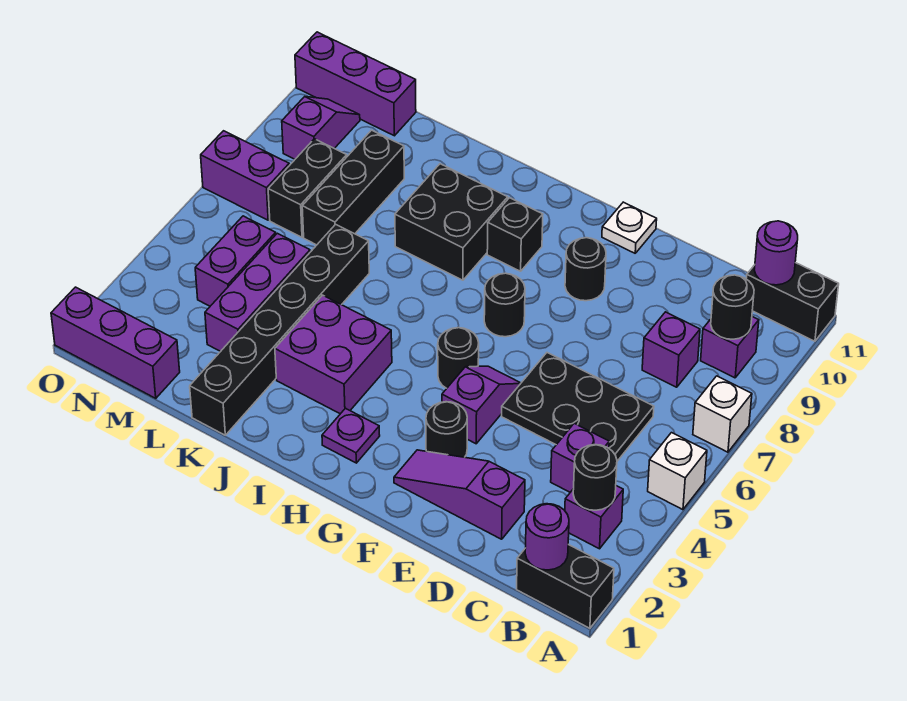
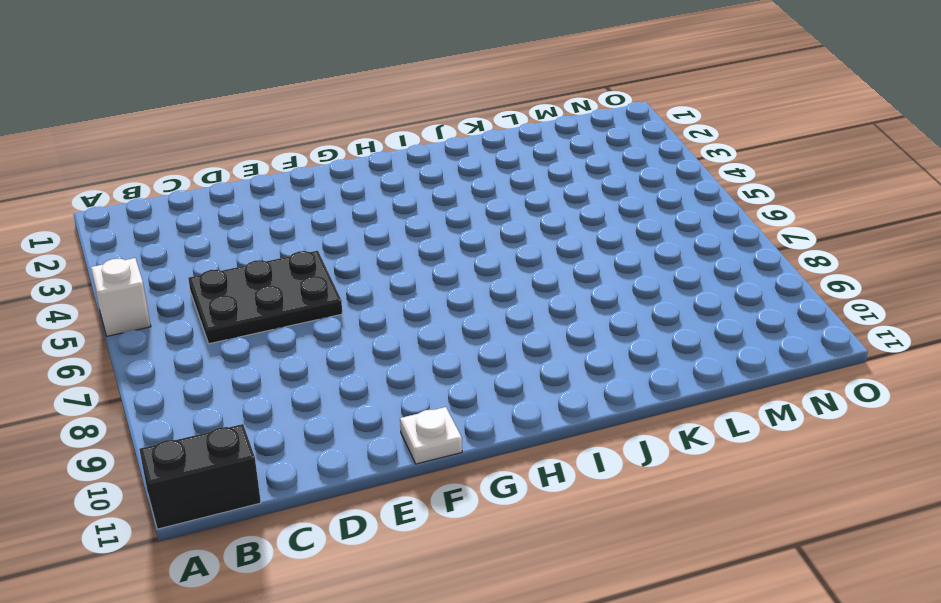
none -> black 1x2 brick [517,544,614,628]
none -> white 1x1 brick [693,376,752,452]
none -> purple 1x1 brick [565,486,623,549]
none -> purple 1x1 brick [701,317,759,378]

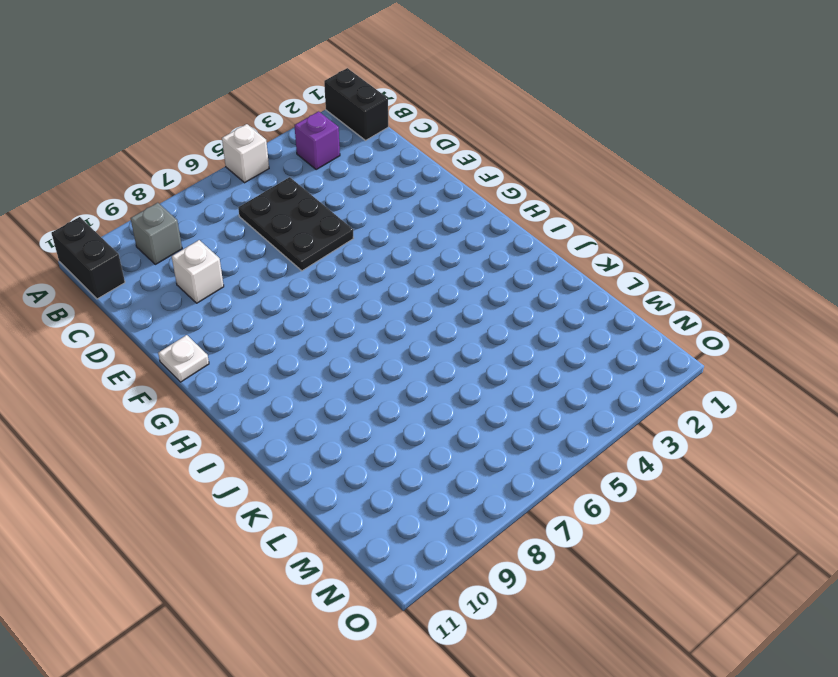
grey 1x1 brick [131,203,182,264] -> purple 1x1 brick [701,317,759,378]
white 1x1 brick [172,240,224,303] -> white 1x1 brick moved to [693,376,752,452]
none -> purple 1x1 brick [551,423,609,492]
none -> purple 1x1 brick [642,312,700,387]
none -> purple 1x3 slope [394,450,525,539]
none -> black 1x1 round brick [426,402,467,457]

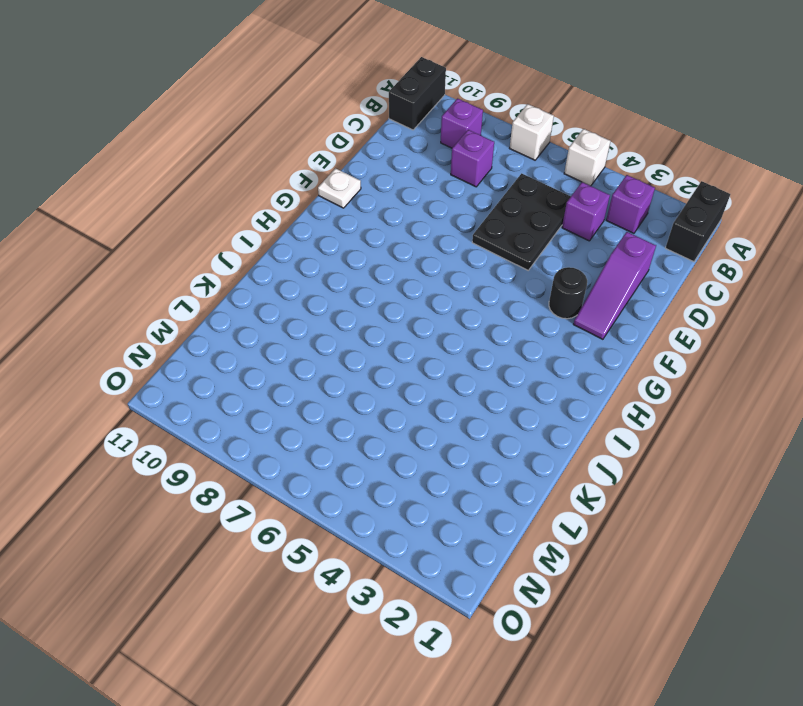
none -> purple 1x2 slope [442,366,521,444]
none -> black 1x1 round brick [565,238,606,301]
none -> black 1x1 round brick [438,328,479,388]
none -> black 1x1 round brick [484,273,525,337]

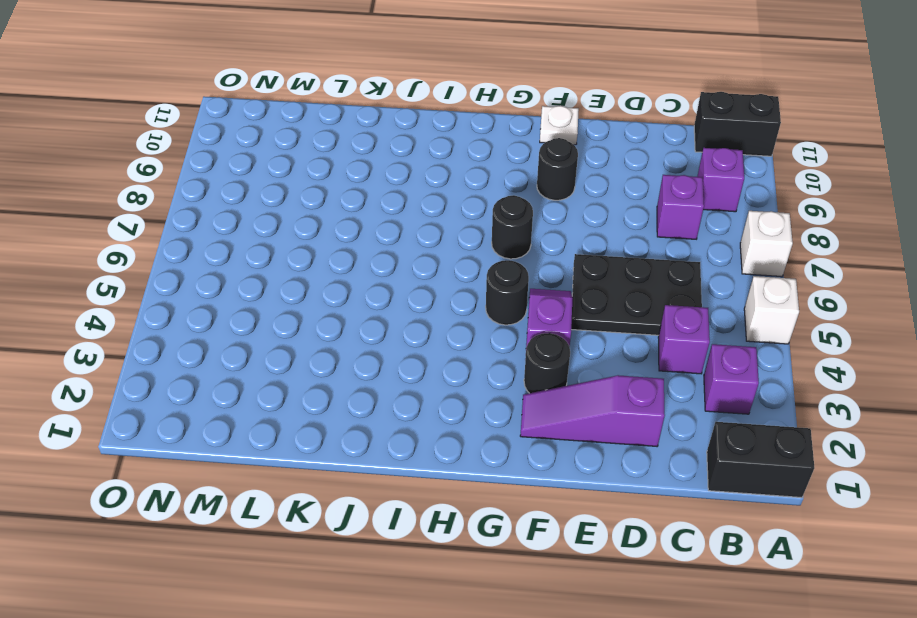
none -> purple 1x1 plate [322,408,380,463]
none -> black 1x1 brick [487,198,543,271]
none -> purple 2x2 brick [275,295,392,414]
none -> black 2x2 brick [395,164,508,280]

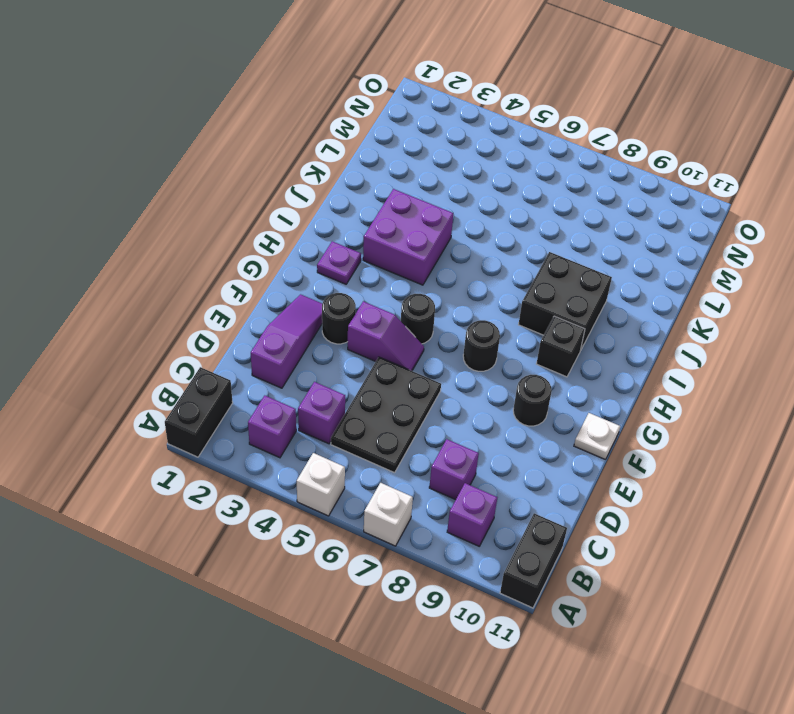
none -> black 1x6 brick [190,224,369,435]
none -> purple 1x3 brick [205,233,310,352]
none -> black 1x3 brick [302,130,404,245]
none -> purple 1x3 brick [51,287,180,398]

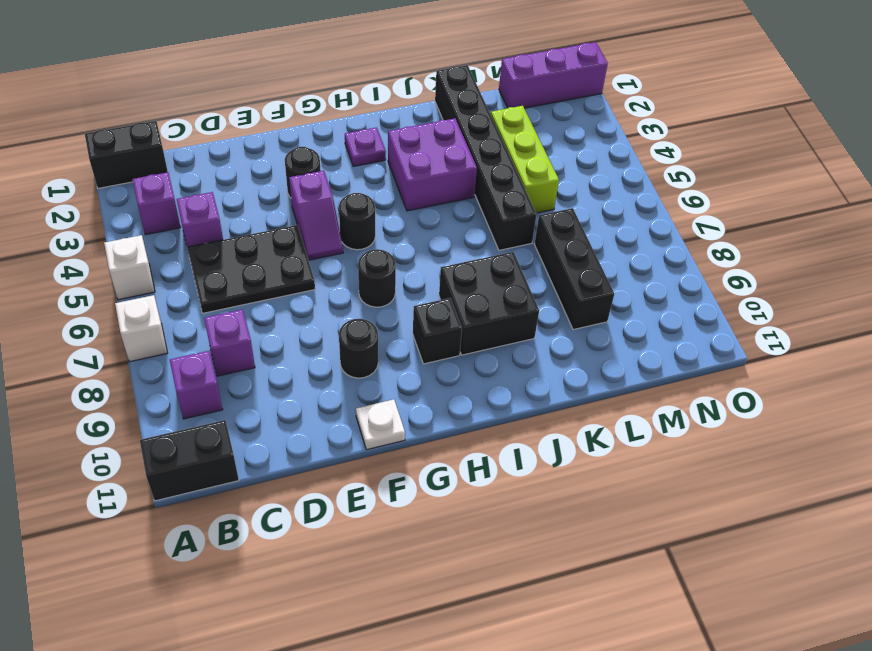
lime 1x3 brick [491,106,559,213] -> purple 1x3 brick [205,233,310,352]
none -> purple 1x3 slope [394,450,525,539]
none -> purple 1x2 brick [195,216,276,306]
none -> black 1x2 brick [268,139,347,237]
none -> purple 1x3 brick [295,32,416,136]

